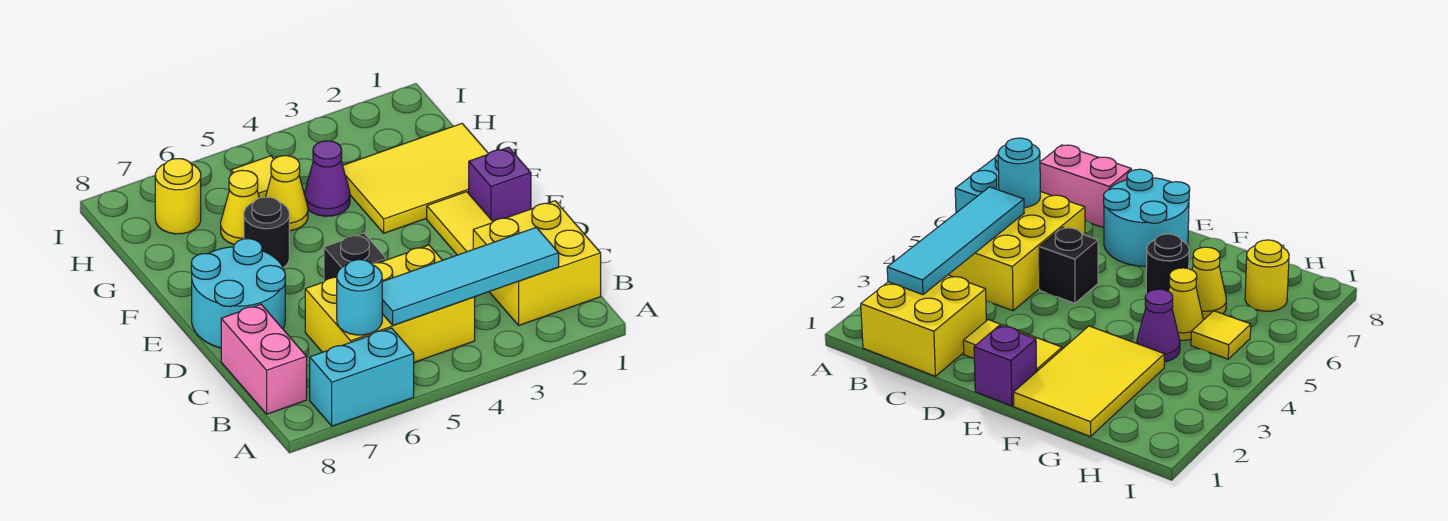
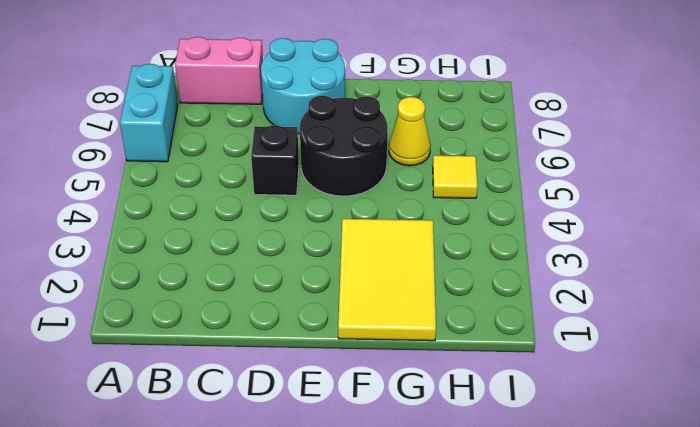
black 2x2 round brick [300,96,388,196] -> black 1x1 round brick [244,197,289,268]
none -> yellow 2x2 brick [473,201,601,325]
none -> yellow 2x3 brick [305,245,475,362]
none -> yellow 1x2 tile [427,192,493,255]

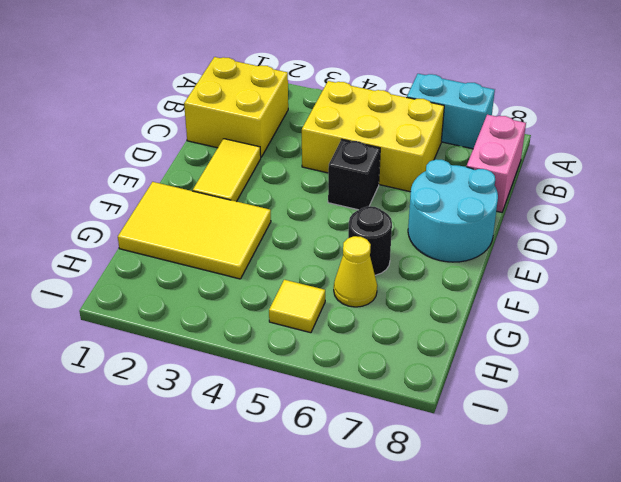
none -> purple 1x1 brick [469,147,531,221]
none -> purple 1x1 cone [305,141,350,216]
none -> yellow 1x1 cone [266,156,308,231]

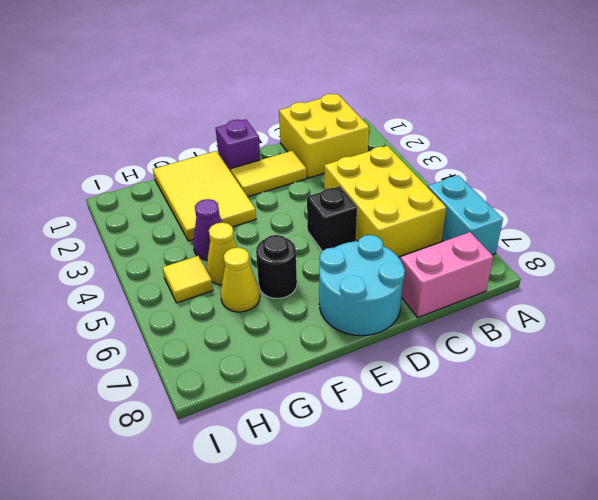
none -> yellow 1x1 round brick [155,159,201,234]
none -> cyan 1x4 tile [382,227,559,325]
none -> cyan 1x1 round brick [337,260,382,335]

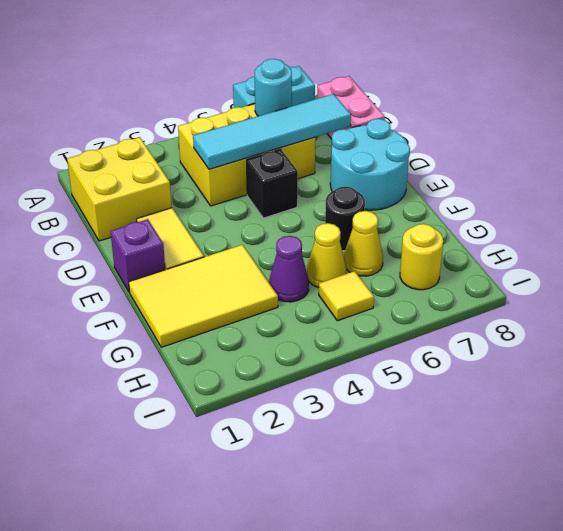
cyan 1x4 tile [193,94,351,169] -> cyan 1x4 tile moved to [382,227,559,325]

